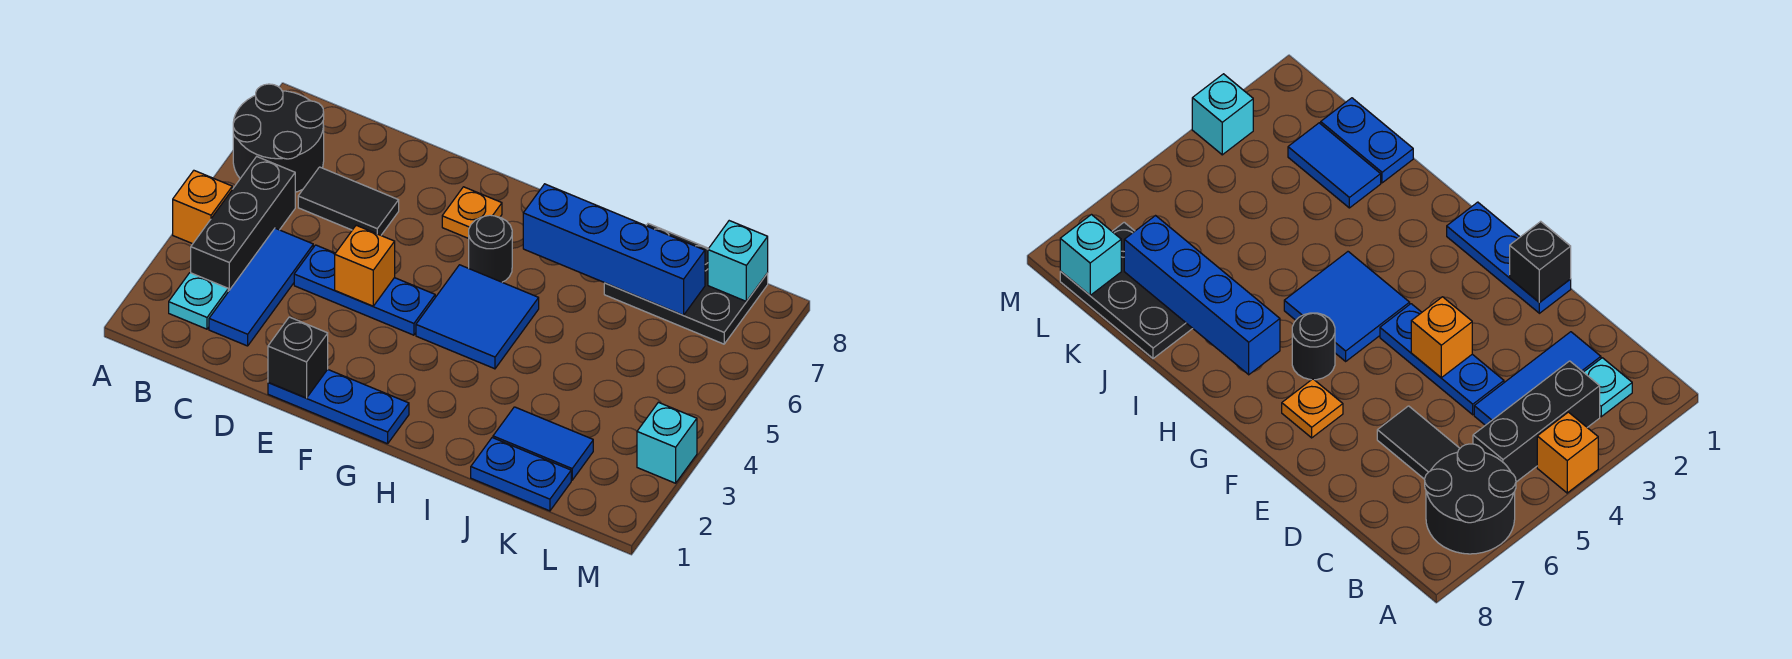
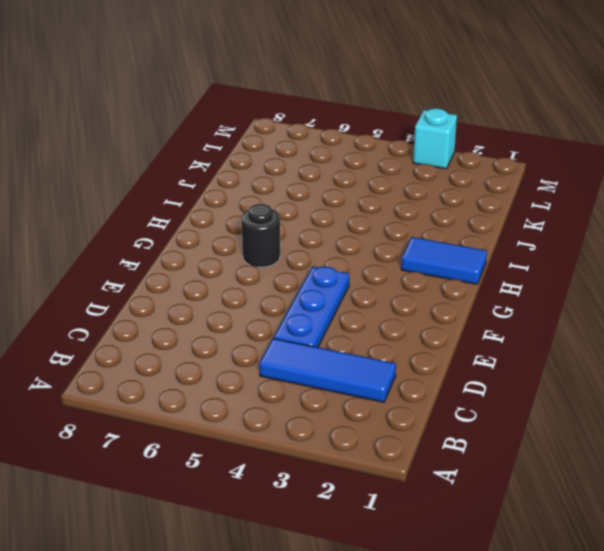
blue 1x2 tile [401,237,487,284] -> blue 1x2 tile turned to [493,407,593,480]
none -> orange 1x1 brick [173,171,232,244]
none -> black 2x2 round brick [233,84,324,192]
none -> cyan 1x1 plate [169,273,228,329]

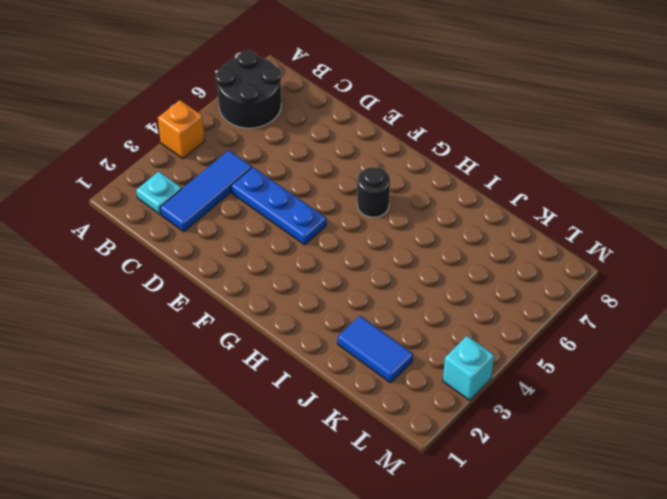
none -> black 1x3 brick [191,157,295,292]
none -> black 1x2 tile [298,167,399,235]
none -> blue 1x3 plate [268,369,409,444]

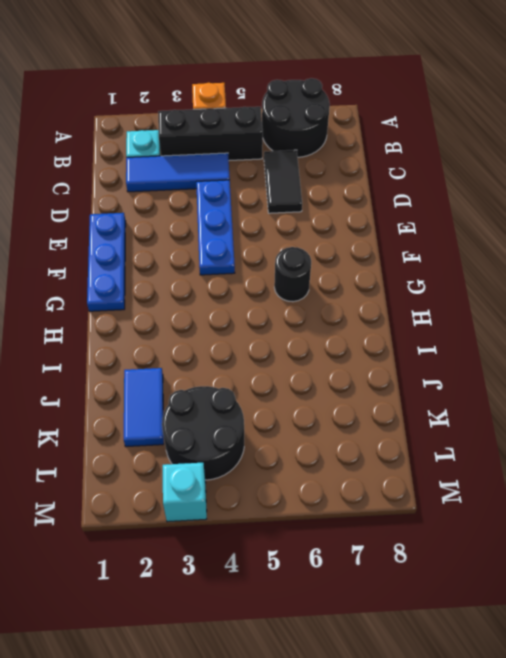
black 2x2 round brick [162,386,244,480] -> none
none -> orange 1x1 plate [442,187,502,239]
none -> blue 2x2 tile [416,265,539,369]
none -> blue 1x2 plate [471,438,571,511]

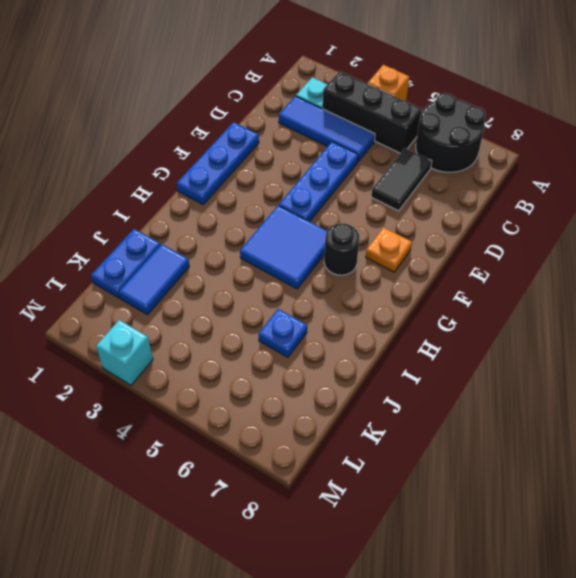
blue 1x1 plate [259,309,307,357] -> none
none -> black 2x3 plate [604,224,768,344]
none -> black 1x1 brick [268,317,328,398]
none -> orange 1x1 brick [335,225,395,306]

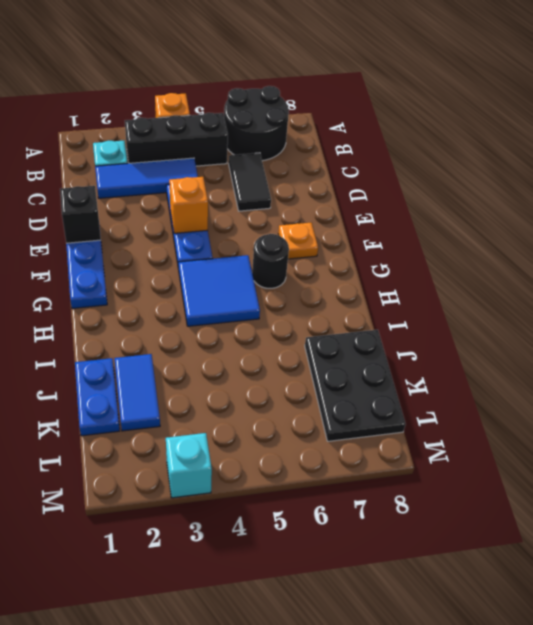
none -> blue 1x4 brick [523,184,705,315]
none -> cyan 1x1 brick [708,221,768,301]

